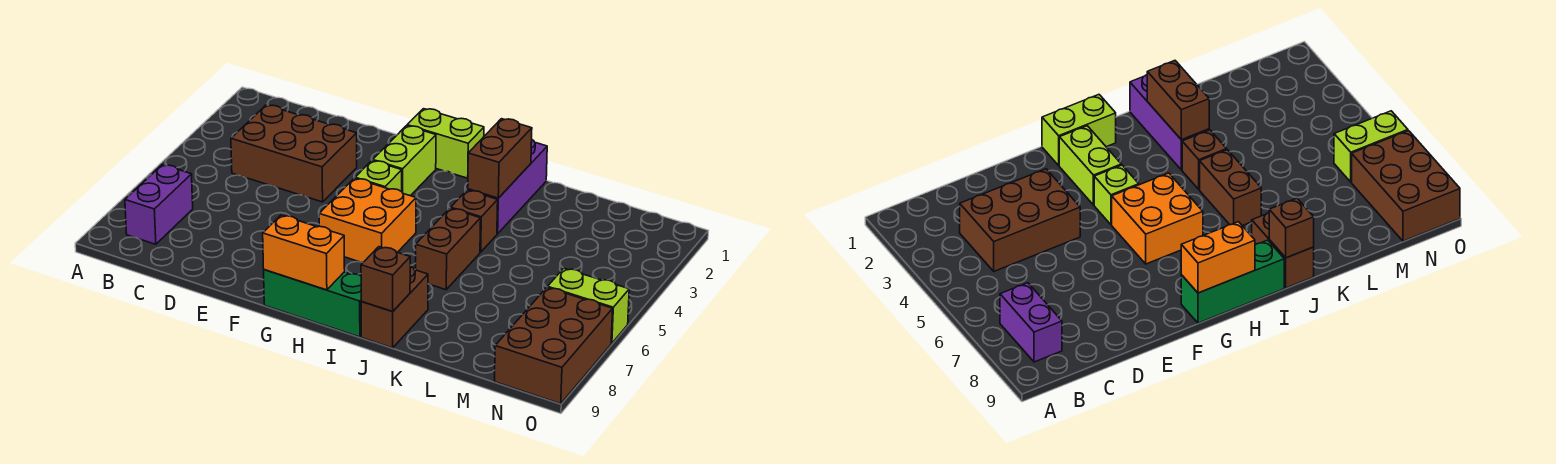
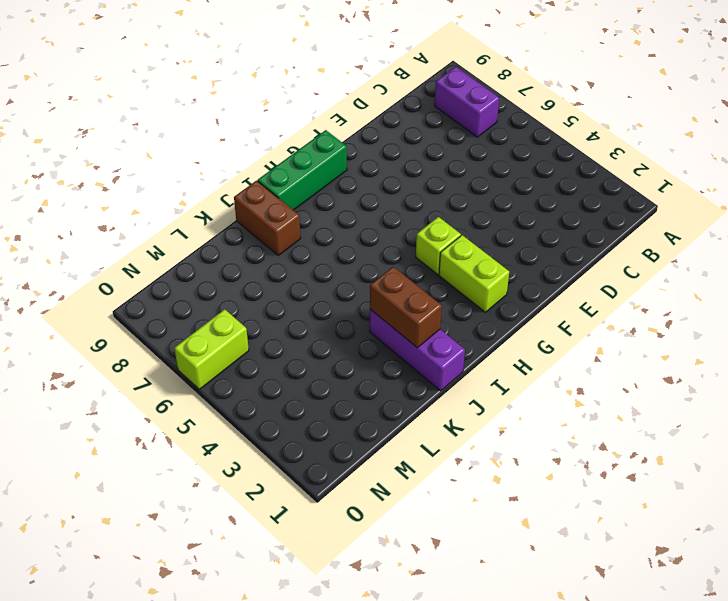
none -> brown 2x3 brick [231,105,357,202]
none -> lime 1x2 brick [407,109,484,178]
none -> orange 2x2 brick [319,178,416,262]

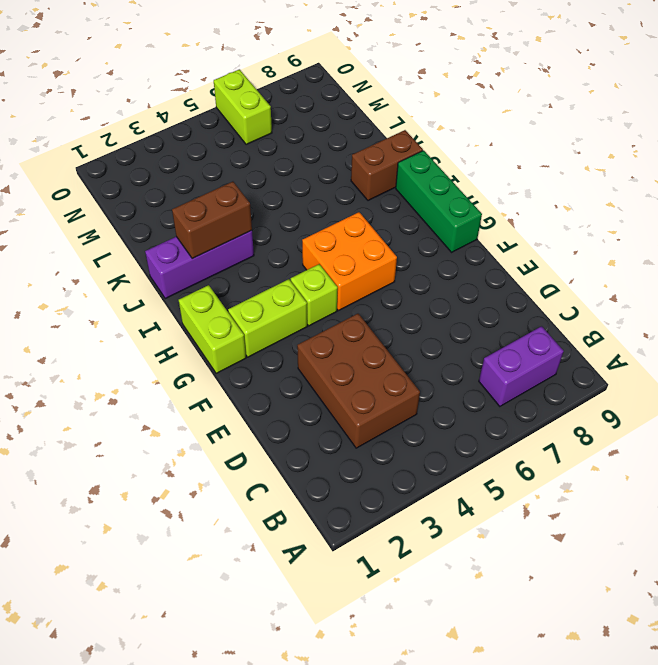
none -> brown 1x1 brick [451,190,498,252]
none -> brown 1x2 brick [415,208,481,290]
none -> brown 2x3 brick [494,287,613,404]

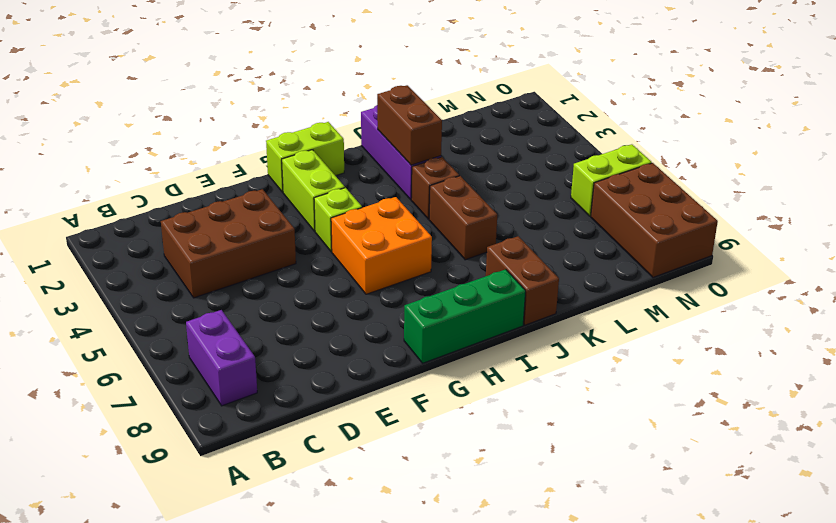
none -> orange 1x2 brick [263,215,345,290]
none -> brown 1x1 brick [361,247,410,312]

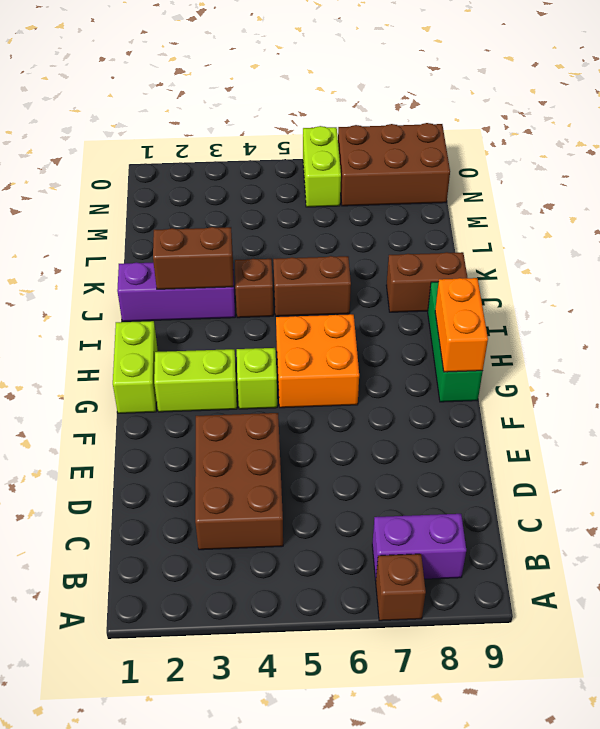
brown 1x1 brick [376,554,426,621] -> brown 1x1 brick moved to [361,247,410,312]

